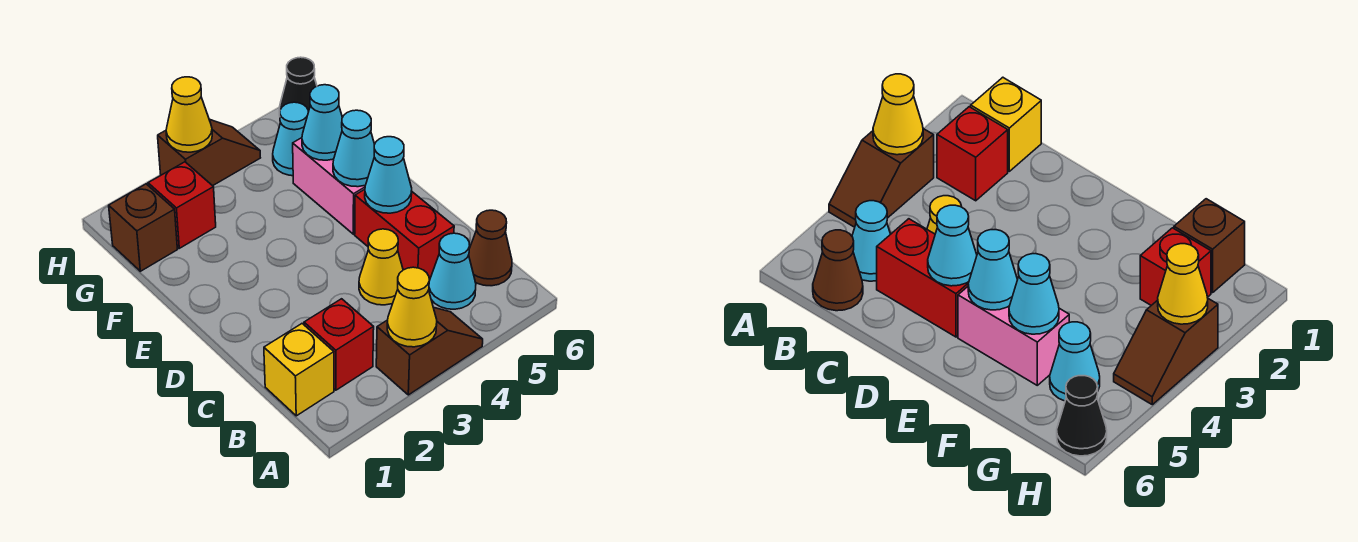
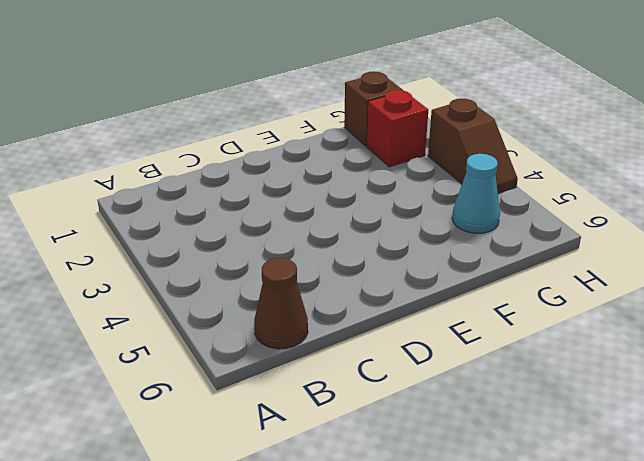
none -> brown 1x2 slope [376,307,483,395]
none -> yellow 1x1 brick [264,324,334,416]
none -> red 1x1 brick [304,299,374,390]

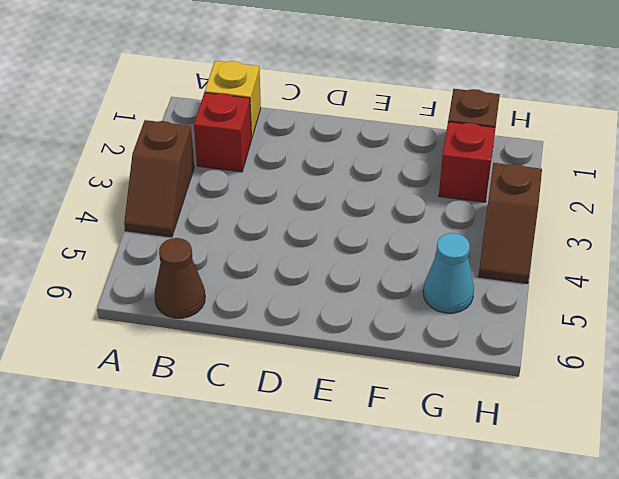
none -> cyan 1x1 cone [429,233,476,309]
none -> yellow 1x1 cone [359,229,403,305]
none -> red 1x2 brick [355,189,454,281]

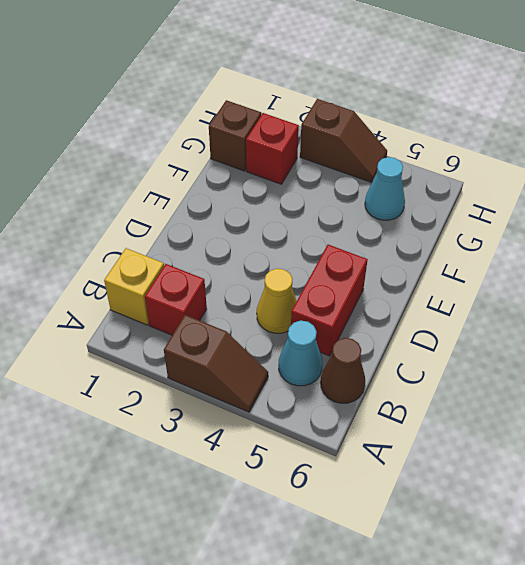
none -> pink 1x2 brick [293,138,365,234]
none -> black 1x1 cone [279,57,317,116]
none -> yellow 1x1 cone [387,267,437,347]

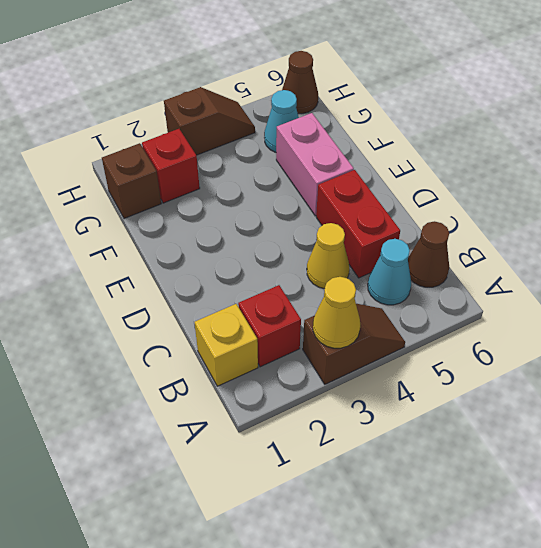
brown 1x1 cone [282,51,318,114] -> black 1x1 cone [279,57,317,116]
none -> cyan 1x1 cone [365,137,412,213]
none -> cyan 1x1 cone [333,110,375,187]
none -> cyan 1x1 cone [302,85,342,160]

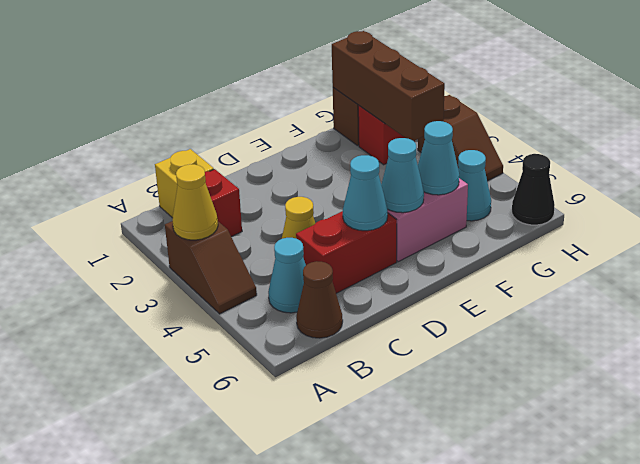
brown 1x3 brick [332,31,445,141] -> none
none -> yellow 1x1 cone [166,77,212,152]

